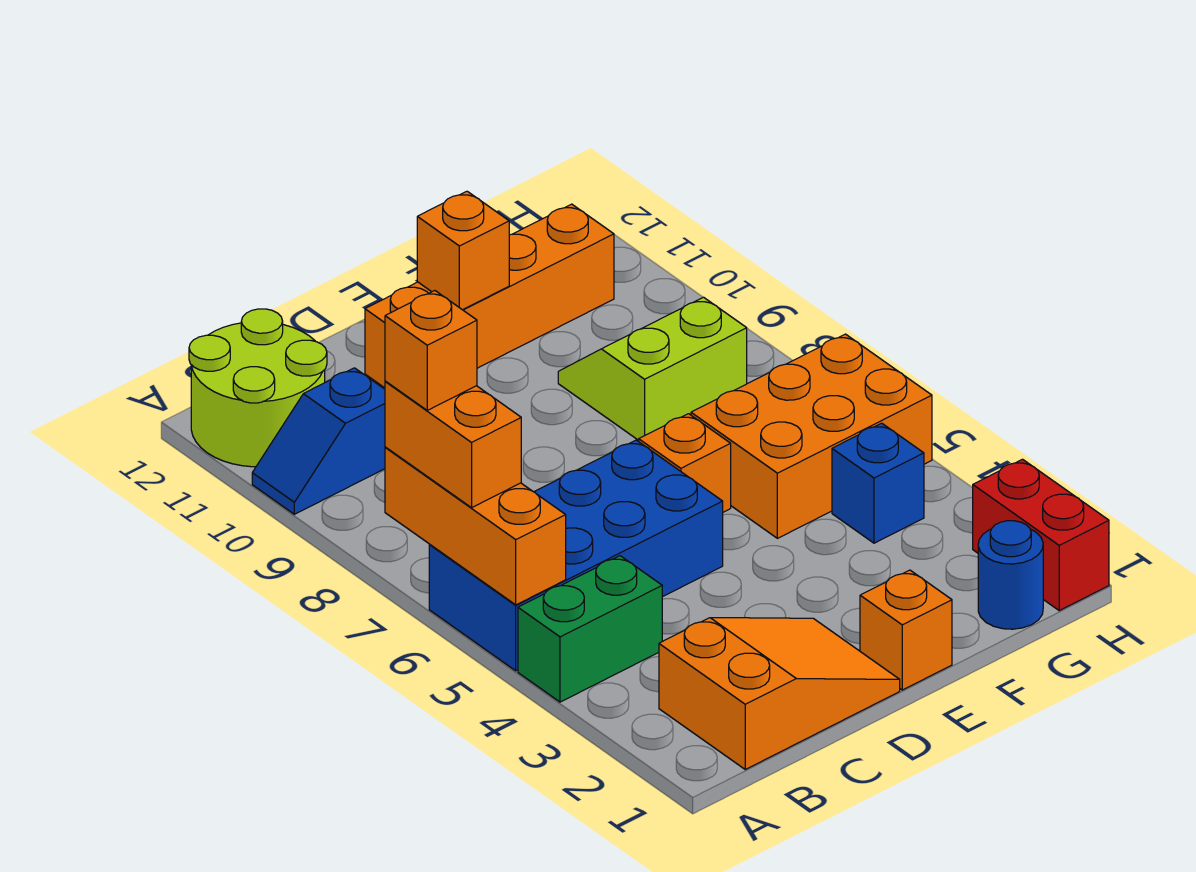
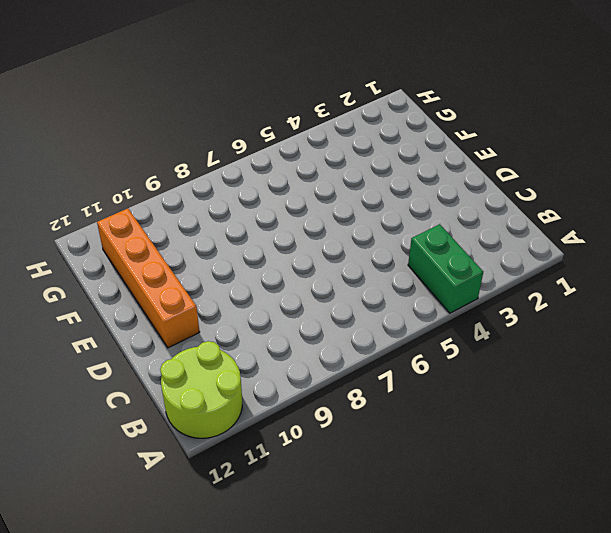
none -> blue 2x4 brick [429,440,723,671]
none -> blue 1x2 slope [252,368,385,514]
none -> orange 2x3 slope [659,618,900,769]

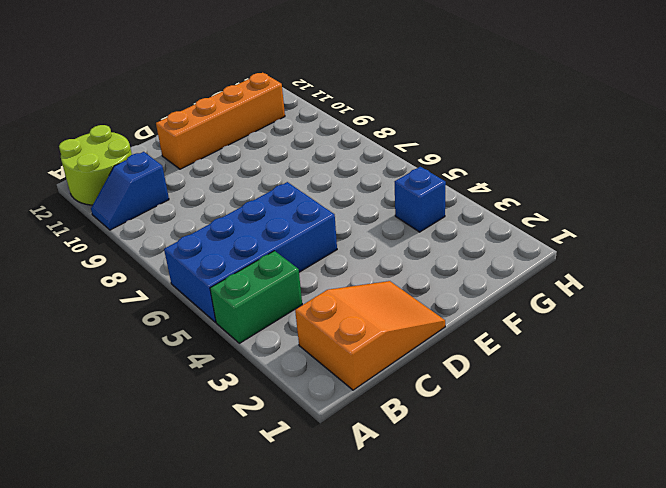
none -> orange 1x1 brick [860,570,952,690]
none -> orange 1x1 brick [639,414,731,512]
none -> orange 2x3 brick [691,334,932,538]

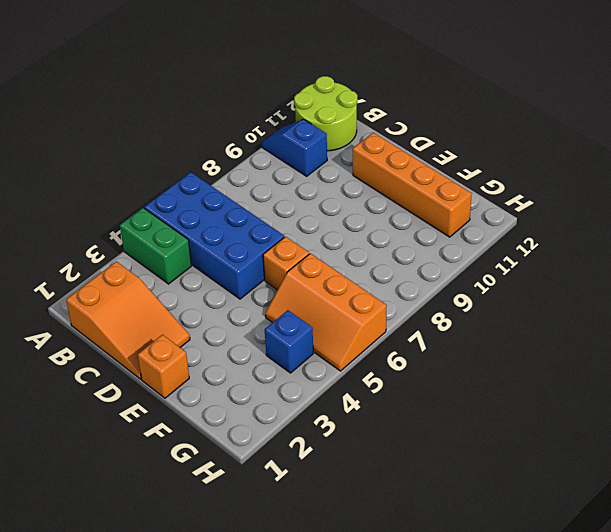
orange 2x3 slope [265,253,387,371] -> orange 2x3 brick [691,334,932,538]
none -> lime 2x2 slope [558,297,747,440]
none -> blue 1x1 round brick [978,521,1043,629]
none -> red 1x2 brick [973,459,1109,611]

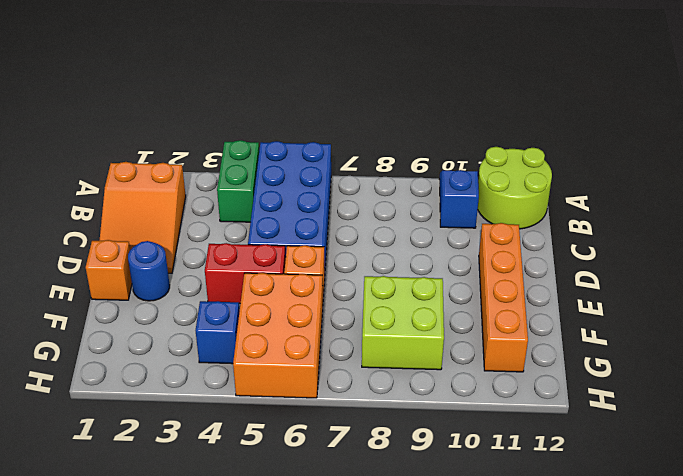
blue 1x1 round brick [128,241,170,301] -> blue 1x1 round brick moved to [978,521,1043,629]
red 1x2 brick [205,243,286,304] -> red 1x2 brick moved to [973,459,1109,611]
lime 2x2 brick [362,276,444,370] -> lime 2x2 slope [558,297,747,440]
none -> orange 1x3 brick [385,447,566,605]
none -> orange 1x1 brick [417,191,509,310]
none -> orange 1x2 brick [385,381,521,508]

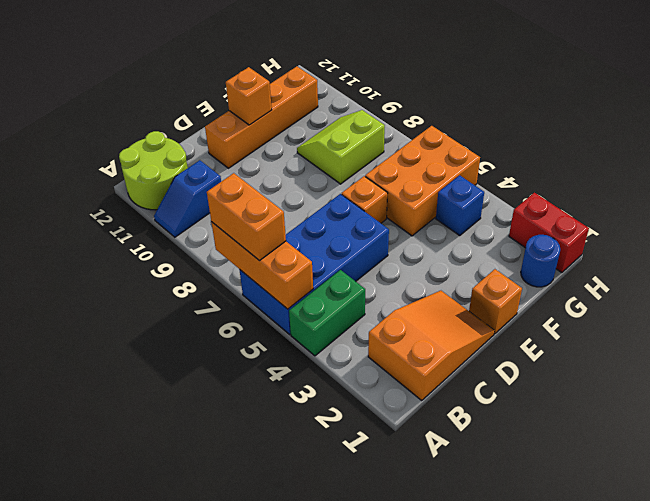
none -> orange 1x1 brick [385,291,477,410]

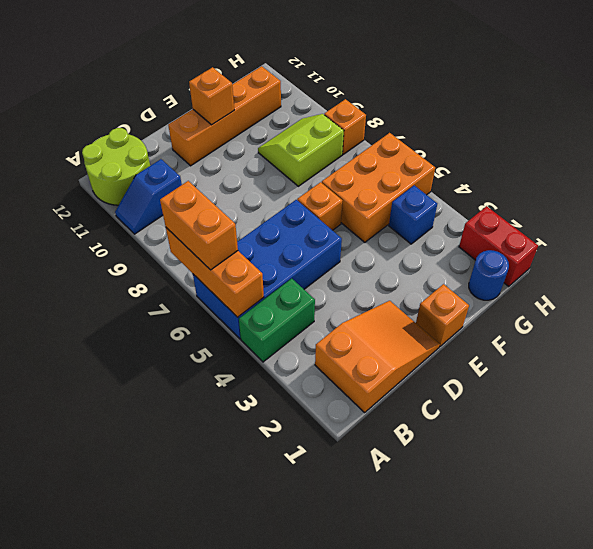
orange 1x1 brick [324,99,366,154] -> orange 1x1 brick moved to [385,291,477,410]

